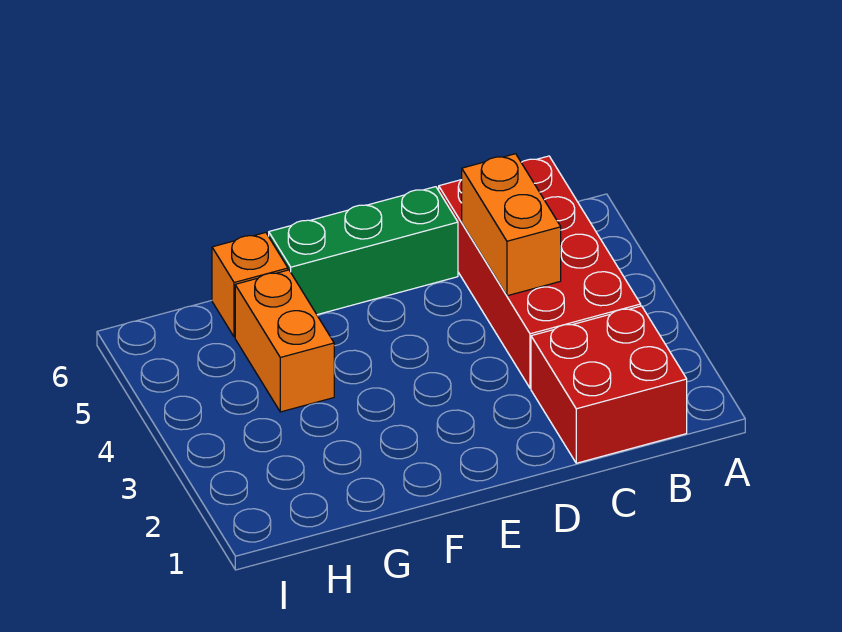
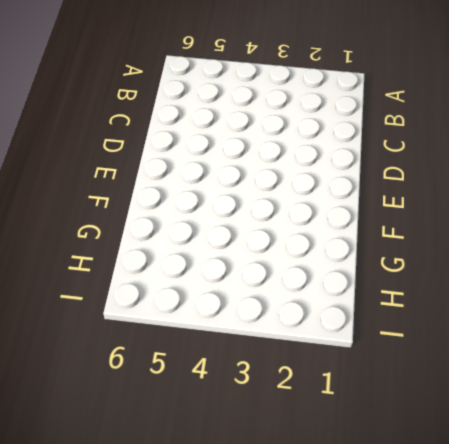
none -> red 2x2 brick [531,306,687,463]
none -> red 2x4 brick [439,156,641,388]

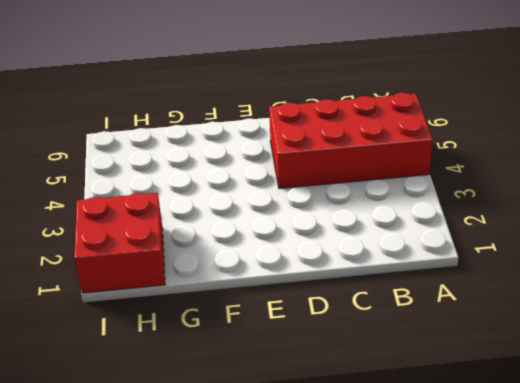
red 2x4 brick [269,93,433,188] -> red 2x4 brick turned to [439,156,641,388]
red 2x2 brick [74,193,165,293] -> red 2x2 brick moved to [531,306,687,463]
none -> green 1x3 brick [269,187,458,315]
none -> orange 1x2 brick [235,270,334,412]

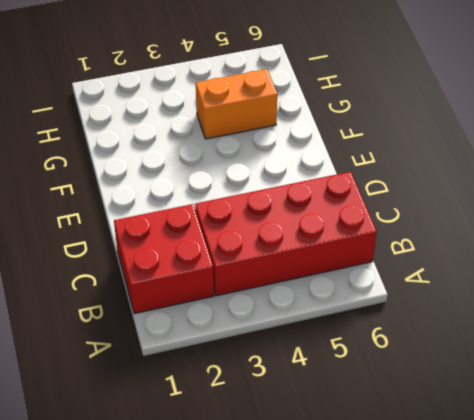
none -> green 1x3 brick [269,187,458,315]
none -> orange 1x1 brick [212,232,288,337]

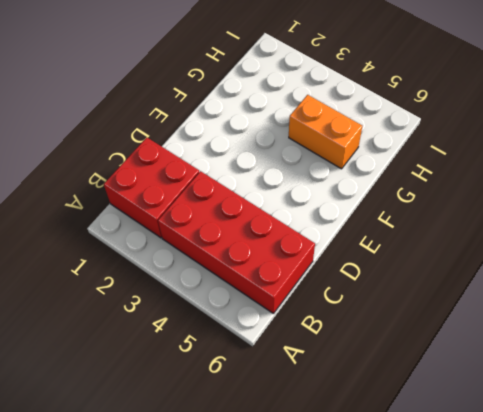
none -> green 1x3 brick [269,187,458,315]
none -> orange 1x1 brick [212,232,288,337]

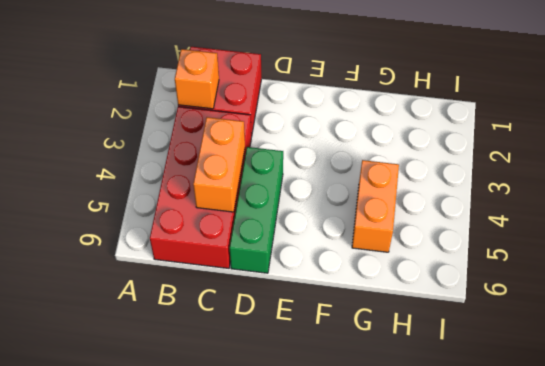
orange 1x1 brick [175,49,219,109] -> orange 1x1 brick moved to [212,232,288,337]
green 1x3 brick [230,147,283,273] -> green 1x3 brick turned to [269,187,458,315]

